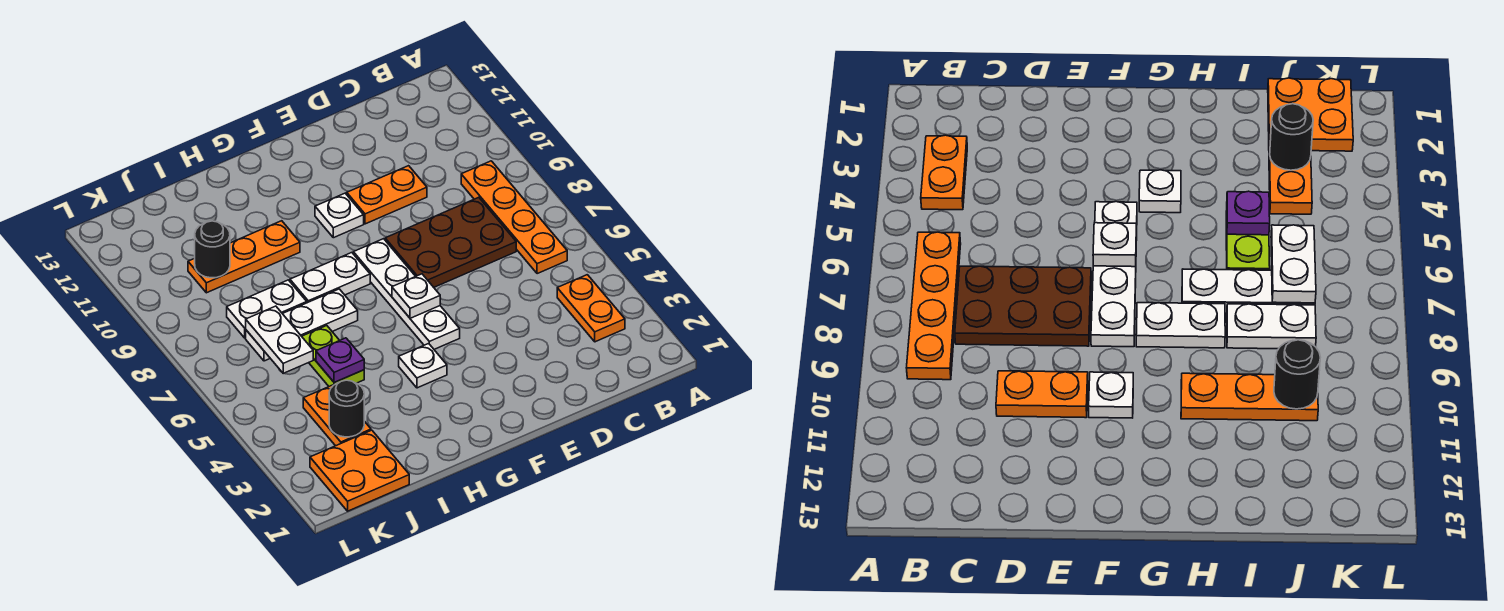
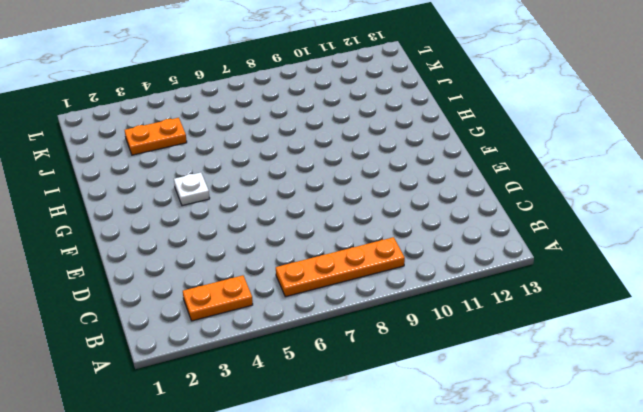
none -> brown 2x3 plate [385,197,516,287]
none -> orange 1x2 plate [347,166,427,224]
none -> white 1x4 plate [353,239,460,349]

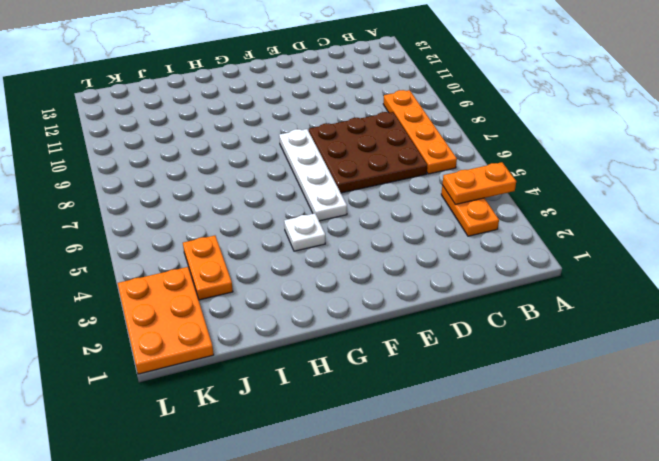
orange 1x2 plate [442,162,516,204] -> orange 1x2 plate moved to [347,166,427,224]
brown 3x3 plate [309,112,427,193] -> brown 2x3 plate [385,197,516,287]
orange 2x3 plate [118,267,214,374] -> orange 2x2 plate [310,430,409,511]
none -> white 1x1 plate [315,193,364,238]
none -> white 1x2 plate [290,253,370,303]
none -> white 1x3 plate [246,289,358,361]

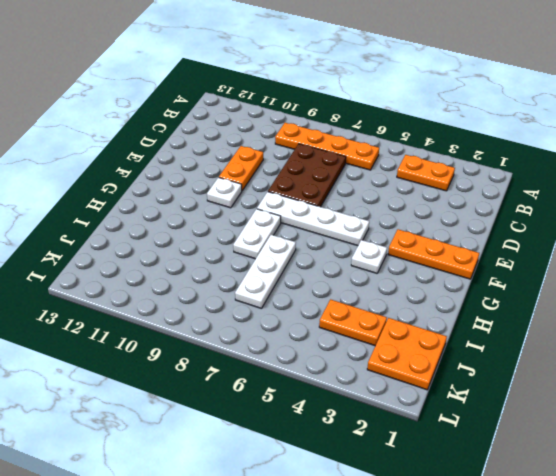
orange 1x3 plate [388,229,479,279] -> orange 1x3 plate turned to [188,221,300,293]
none -> lime 1x2 plate [302,326,364,386]
none -> white 1x2 plate [227,280,307,338]
none -> white 1x1 plate [392,274,440,318]

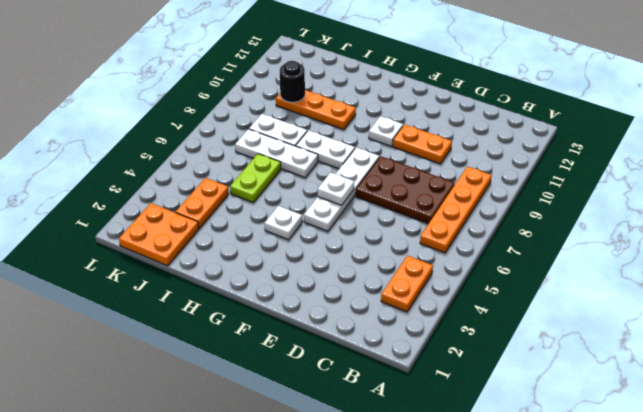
none -> purple 1x1 plate [316,338,364,383]
none -> black 1x1 round brick [329,380,364,437]
none -> white 1x2 plate [246,306,313,373]

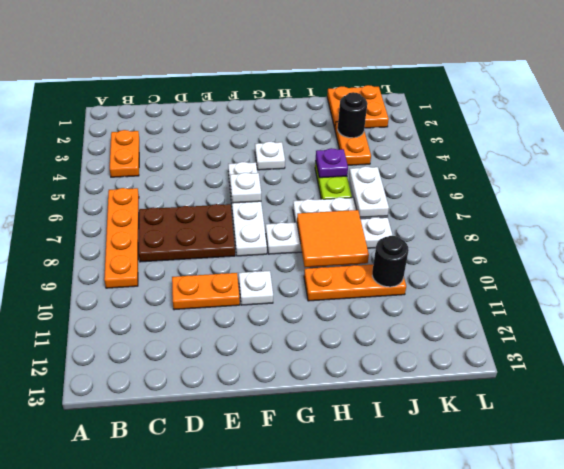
orange 2x2 tile [297,210,369,267] -> none

